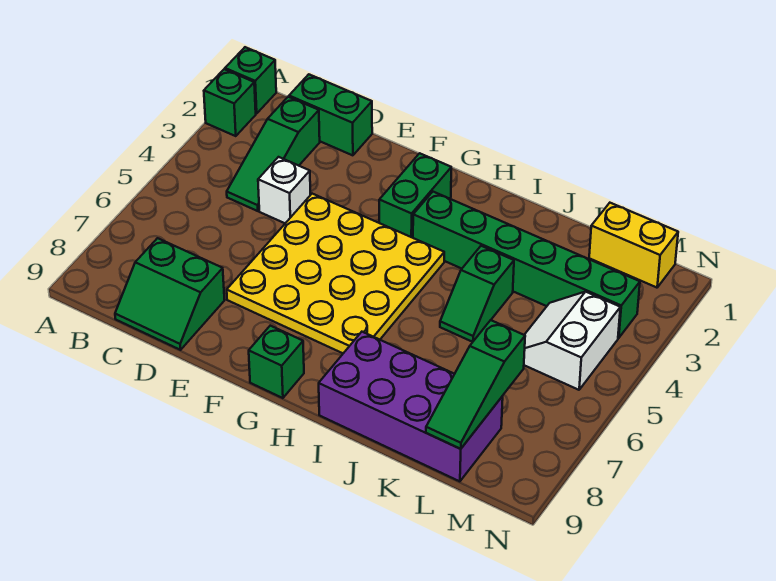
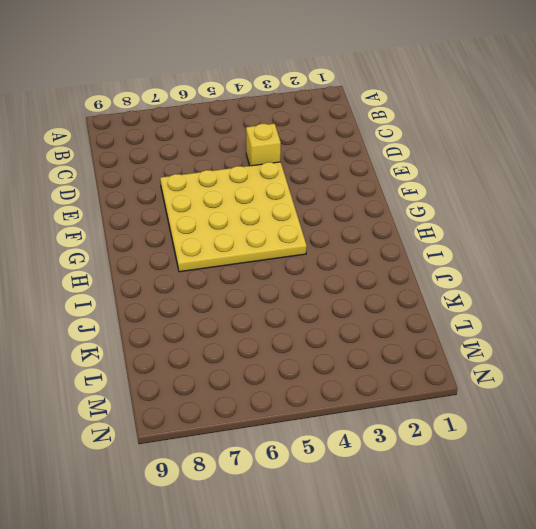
yellow 1x1 brick [246,124,281,166] -> white 1x1 brick [258,157,310,223]
none -> green 1x1 brick [225,47,276,114]
none -> green 1x1 brick [204,69,256,136]
none -> green 1x2 brick [289,74,372,155]

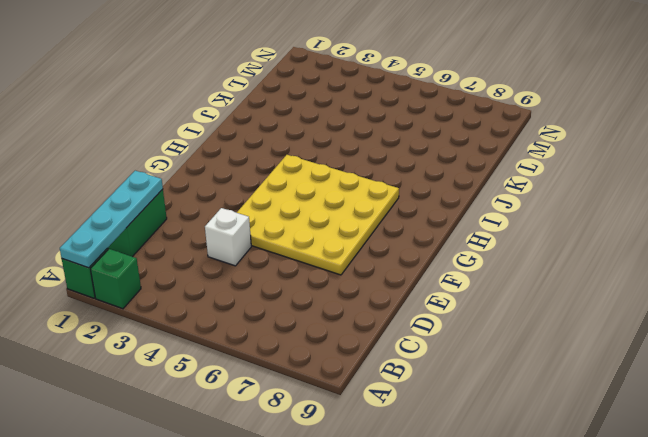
cyan 1x4 plate [60,171,163,268] -> none
none -> green 1x3 slope [227,97,320,211]
none -> green 2x2 slope [115,238,225,350]
none -> green 1x2 brick [379,153,451,238]

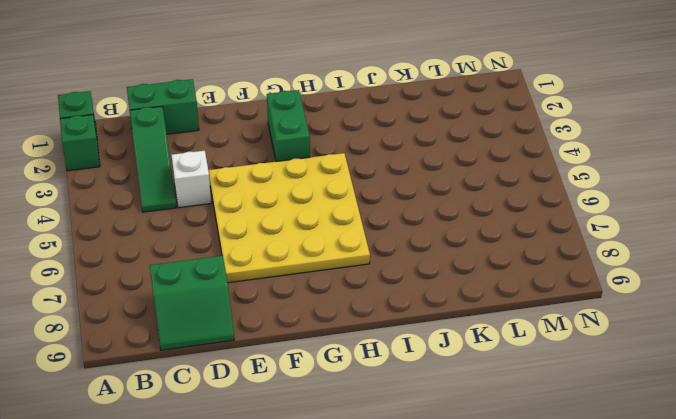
none -> green 1x1 brick [249,326,304,398]
none -> green 1x6 brick [413,192,640,338]
none -> purple 2x4 brick [319,332,503,481]

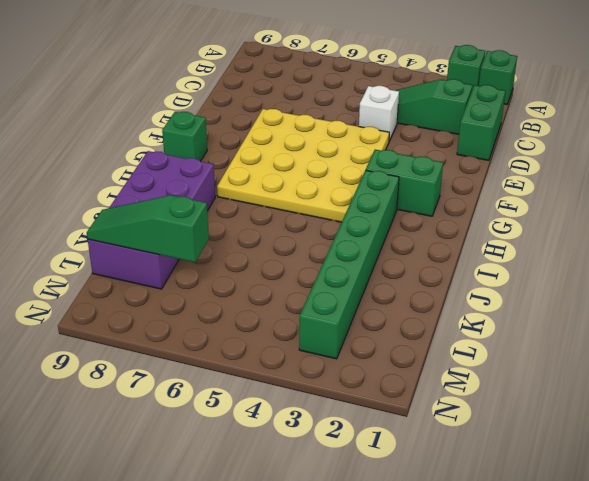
none -> green 2x2 slope [115,238,225,350]
none -> green 1x2 slope [440,246,514,342]
none -> yellow 1x2 brick [589,203,678,288]

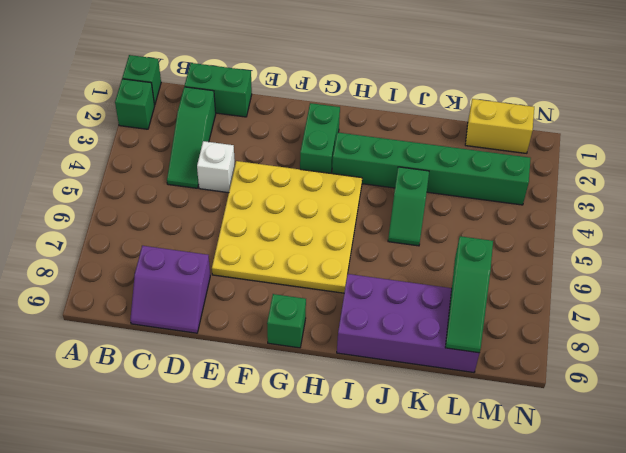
purple 2x2 slope [130,246,210,333] -> green 2x2 slope [115,238,225,350]
none -> white 2x2 slope [524,292,620,390]

